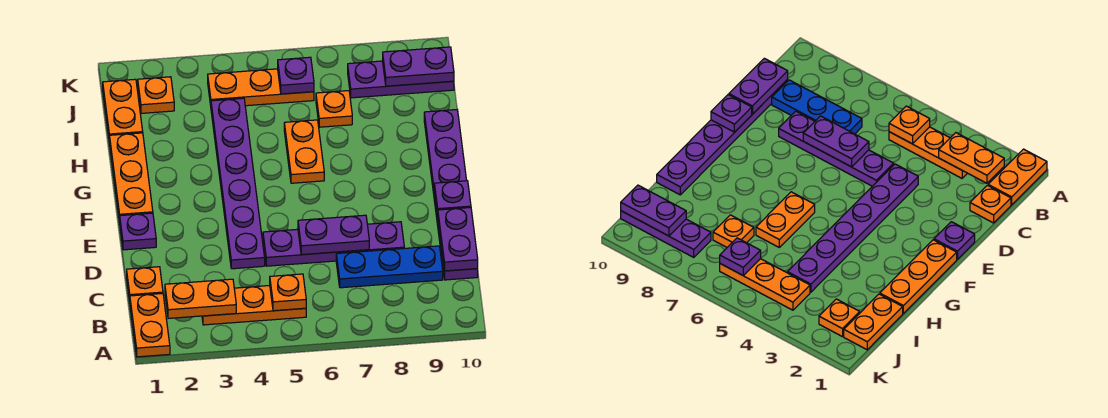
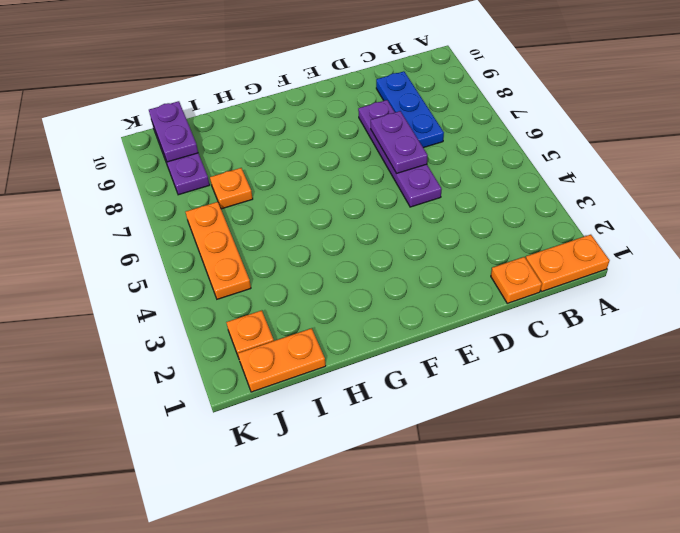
none -> orange 1x3 plate [202,286,306,325]
none -> purple 1x6 plate [424,110,478,280]
none -> purple 1x6 plate [211,98,265,269]

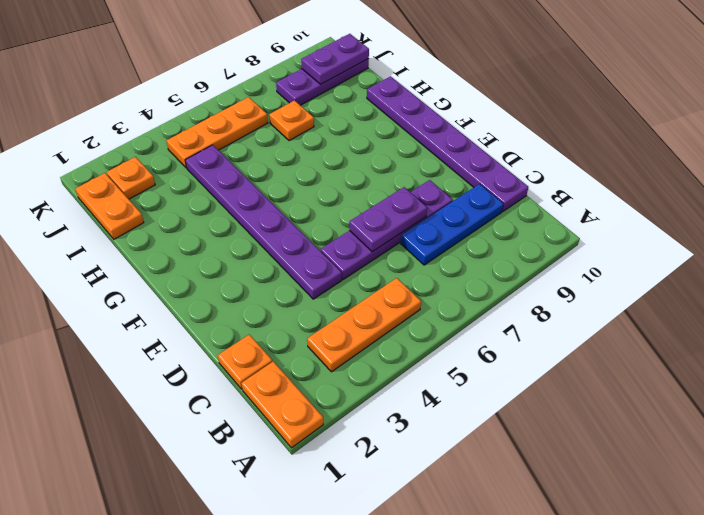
none -> purple 1x1 plate [120,213,156,250]
none -> orange 1x3 plate [110,133,153,222]
none -> orange 1x2 plate [284,120,324,183]

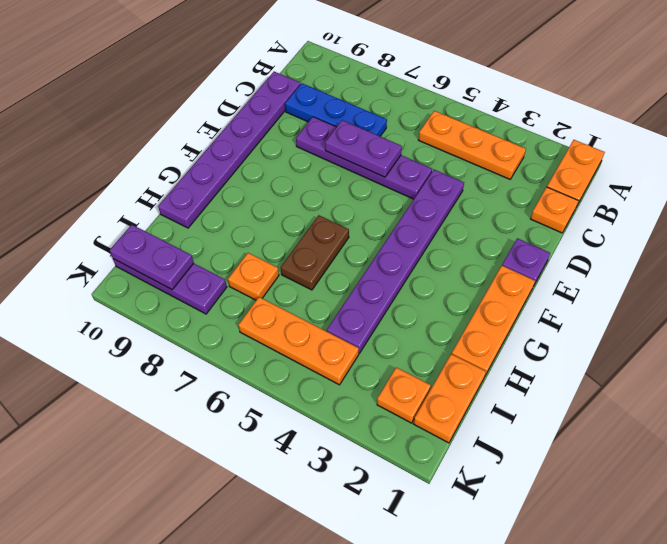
brown 1x2 plate [281,215,349,290] -> orange 1x2 plate [284,120,324,183]
none -> orange 1x2 plate [165,279,236,318]
none -> orange 1x1 plate [270,274,306,311]
none -> purple 1x2 plate [438,208,478,271]

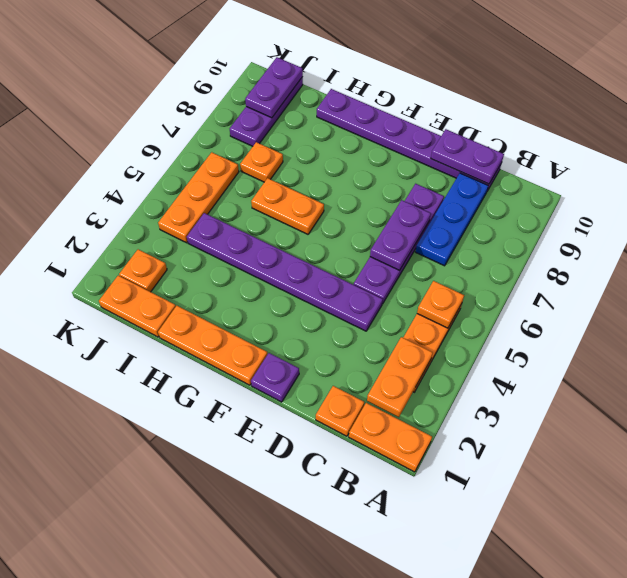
none -> purple 1x1 plate [434,181,471,216]
none -> purple 1x1 plate [278,57,314,94]

